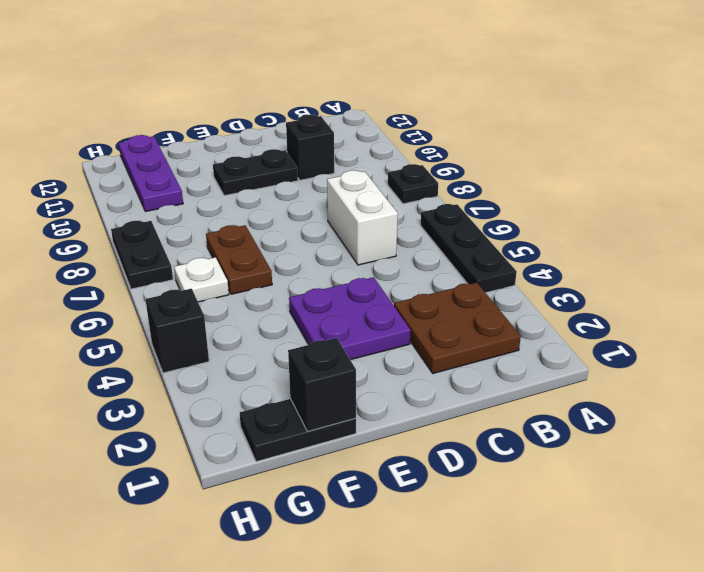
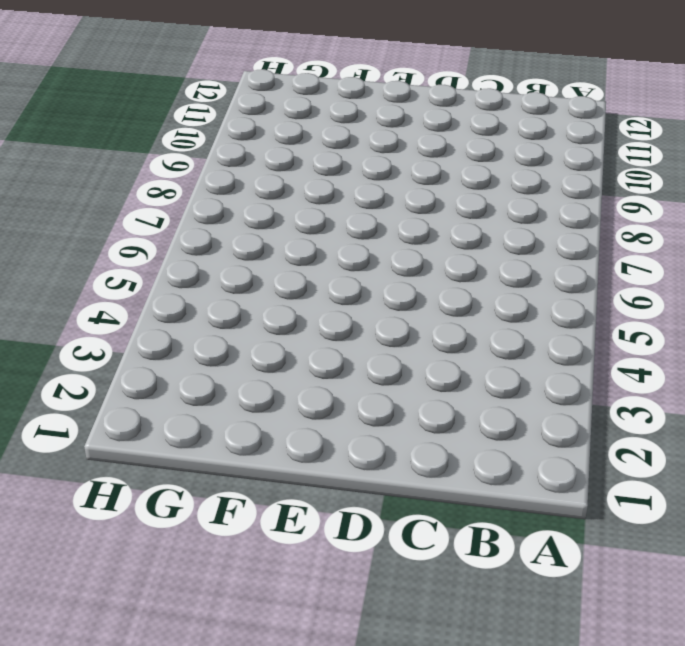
none -> black 1x3 plate [421,204,517,293]
none -> black 1x1 plate [388,164,438,204]
none -> brown 2x2 plate [394,283,521,373]

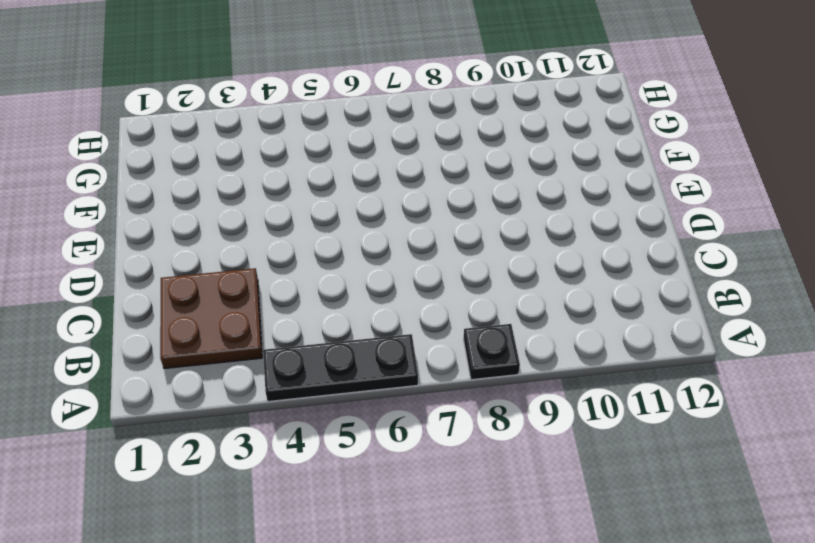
none -> white 1x2 brick [327,170,398,265]
none -> black 1x1 brick [286,115,334,180]
none -> purple 2x2 plate [289,277,411,360]

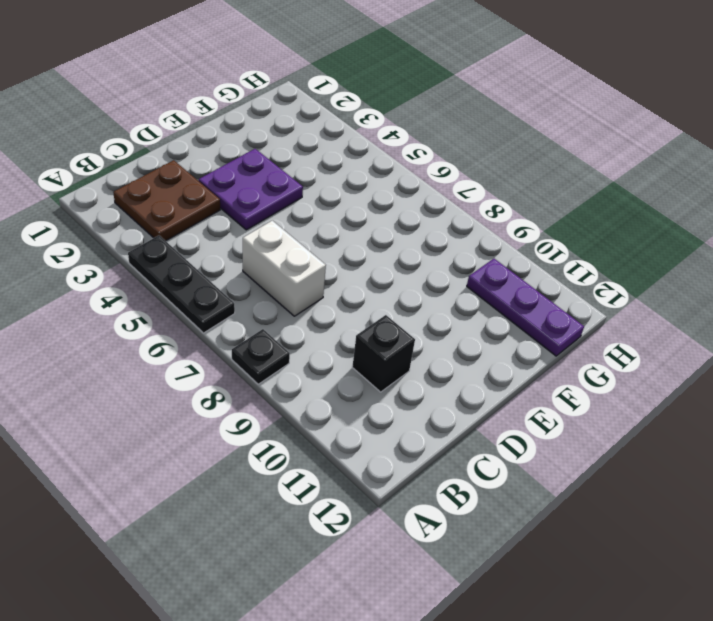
none -> black 1x2 plate [213,149,298,196]
none -> black 1x2 plate [240,399,356,462]
none -> brown 1x2 plate [206,225,272,294]

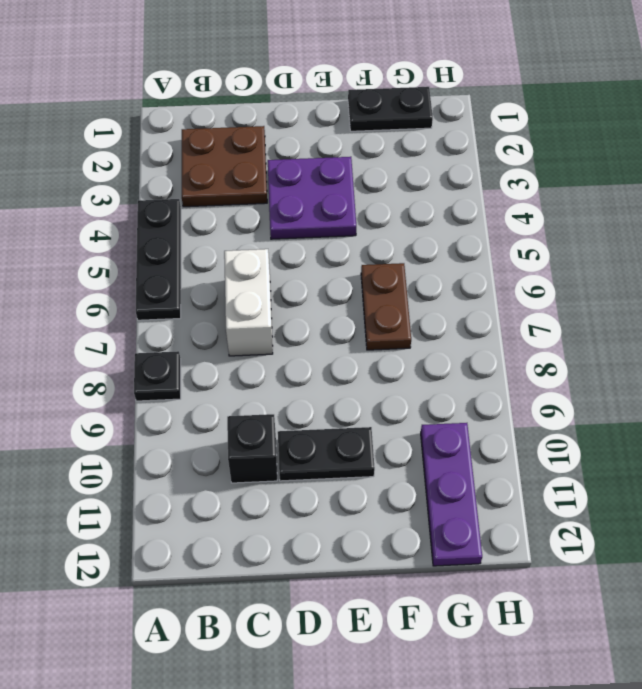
none -> white 1x1 plate [174,257,229,302]
none -> black 1x1 brick [145,289,209,373]
none -> black 1x2 plate [111,221,173,289]

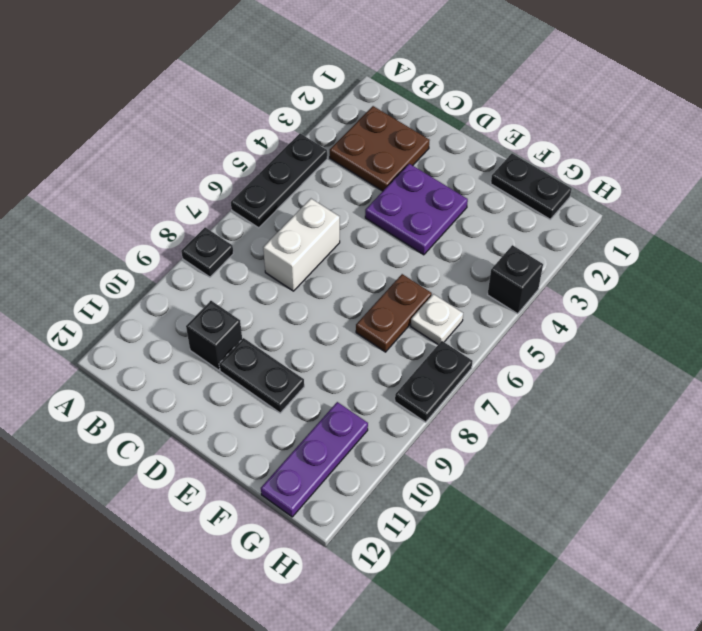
none -> black 1x1 brick [288,338,356,431]

